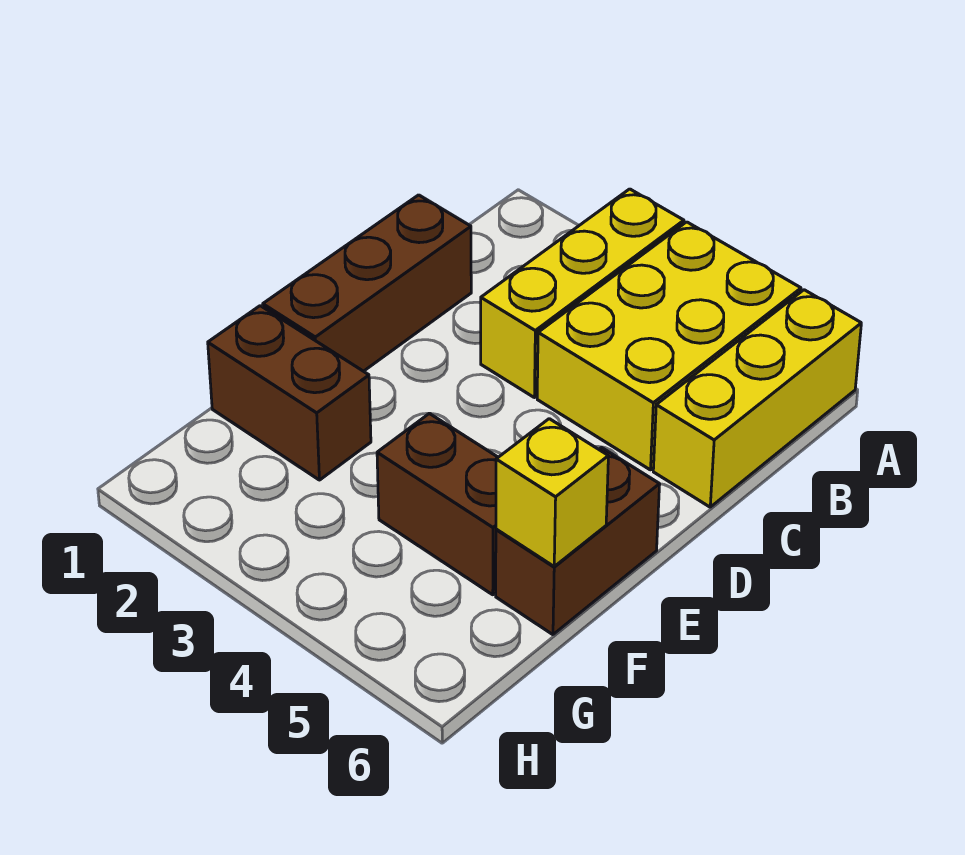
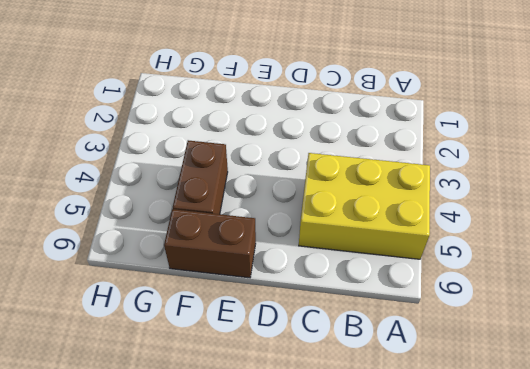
none -> yellow 1x3 brick [481,189,684,398]
none -> yellow 1x3 brick [653,290,861,507]

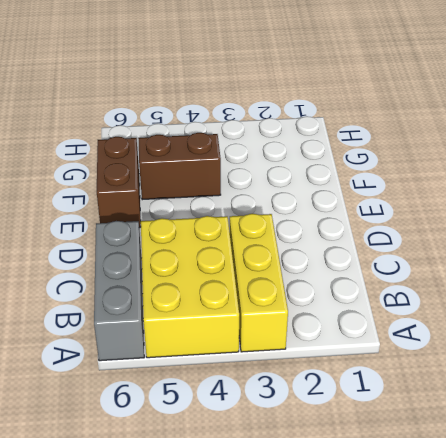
grey 1x3 brick [94,221,144,361] -> yellow 1x3 brick [653,290,861,507]
none -> brown 1x3 brick [263,195,471,371]
none -> brown 1x2 brick [208,306,371,480]

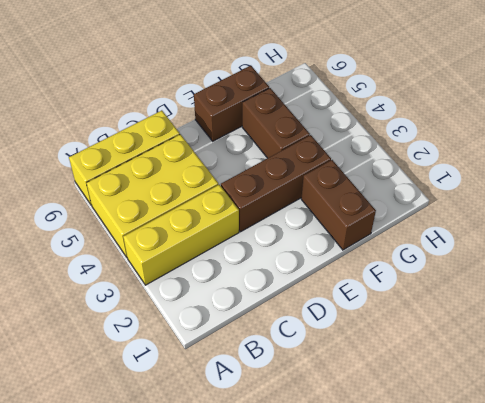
brown 1x3 brick [221,135,331,232] -> brown 1x3 brick moved to [263,195,471,371]
none -> yellow 1x1 brick [496,419,608,566]

